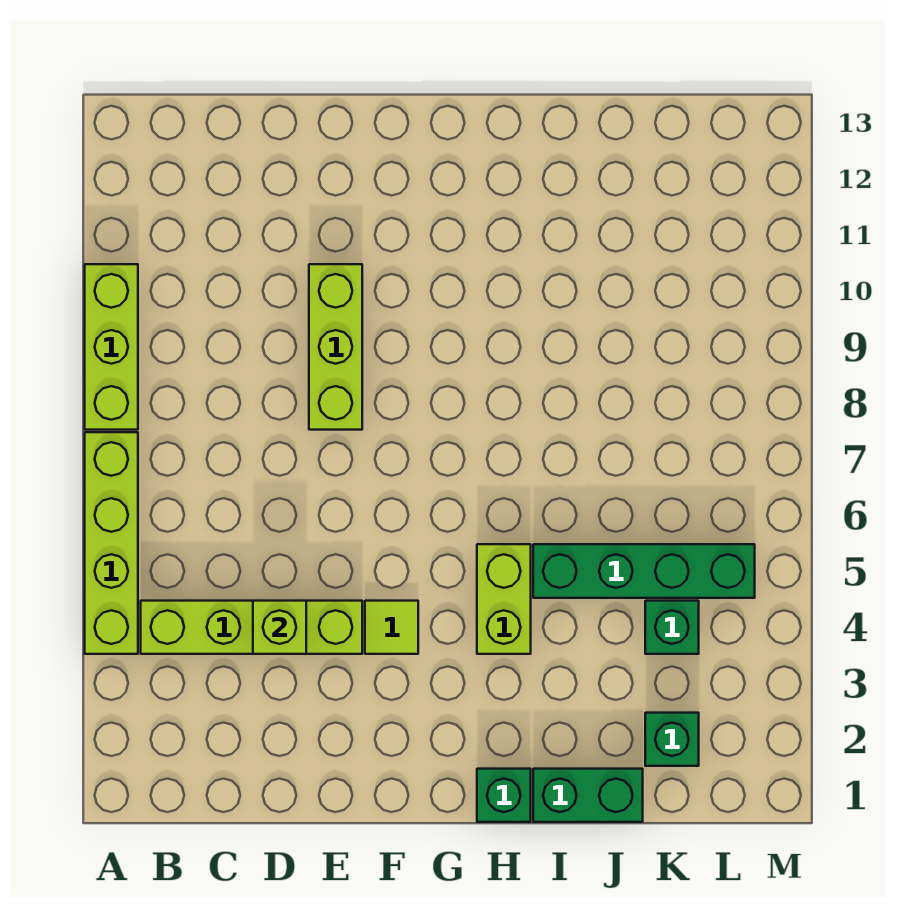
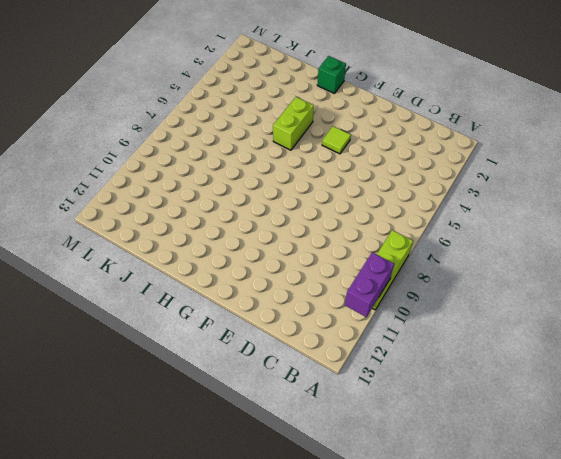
purple 1x2 brick [345,252,394,317] -> none
none -> lime 1x4 brick [85,432,138,654]
none -> lime 1x4 brick [141,601,362,654]
none -> lime 1x3 brick [309,264,362,430]

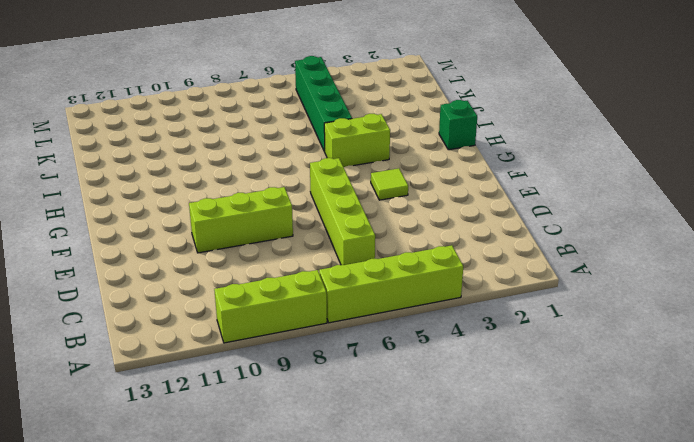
lime 1x4 brick [310,158,375,265] -> lime 1x4 brick moved to [141,601,362,654]
none -> green 1x2 brick [533,769,643,822]
none -> green 1x1 brick [645,713,699,766]
none -> green 1x1 brick [645,601,699,654]

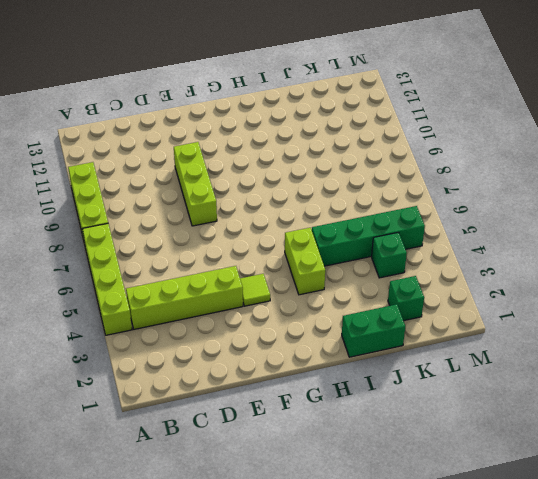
none -> green 1x1 brick [477,769,531,822]
none -> lime 1x1 brick [253,601,306,654]

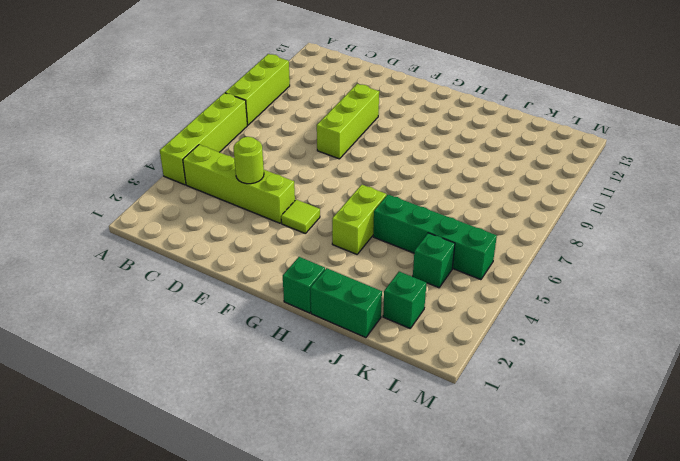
lime 1x1 round brick [234,137,264,184] -> lime 1x1 brick [253,601,306,654]

